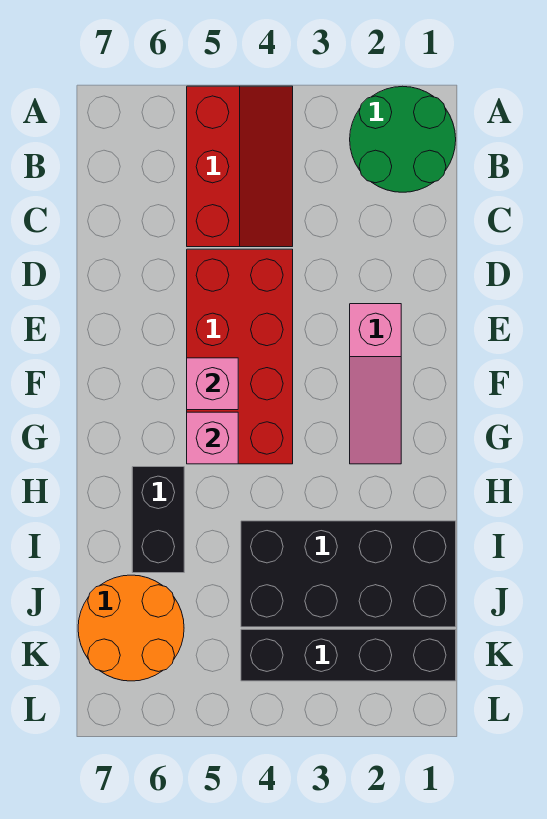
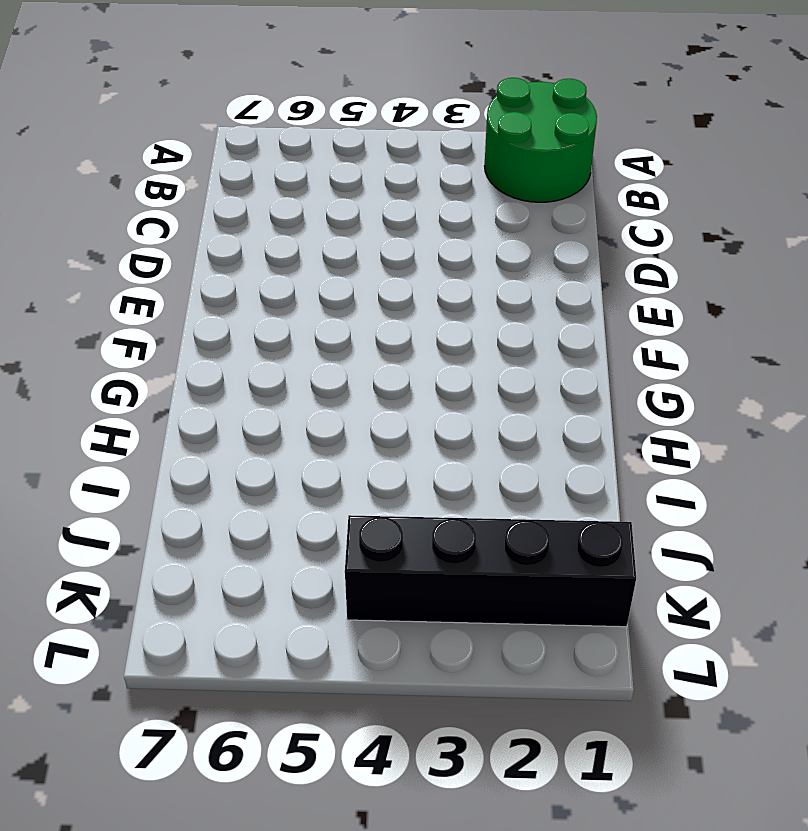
none -> red 2x3 slope [187,86,293,247]
none -> red 2x4 brick [187,249,293,464]

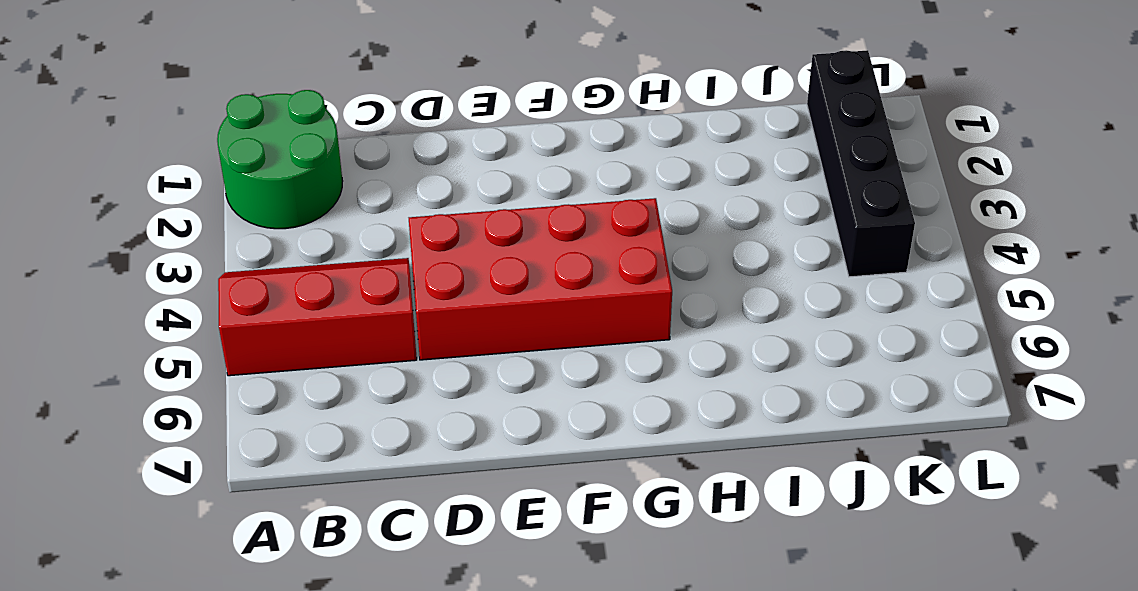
none -> pink 1x3 slope [350,304,401,464]
none -> black 1x2 brick [132,467,184,573]

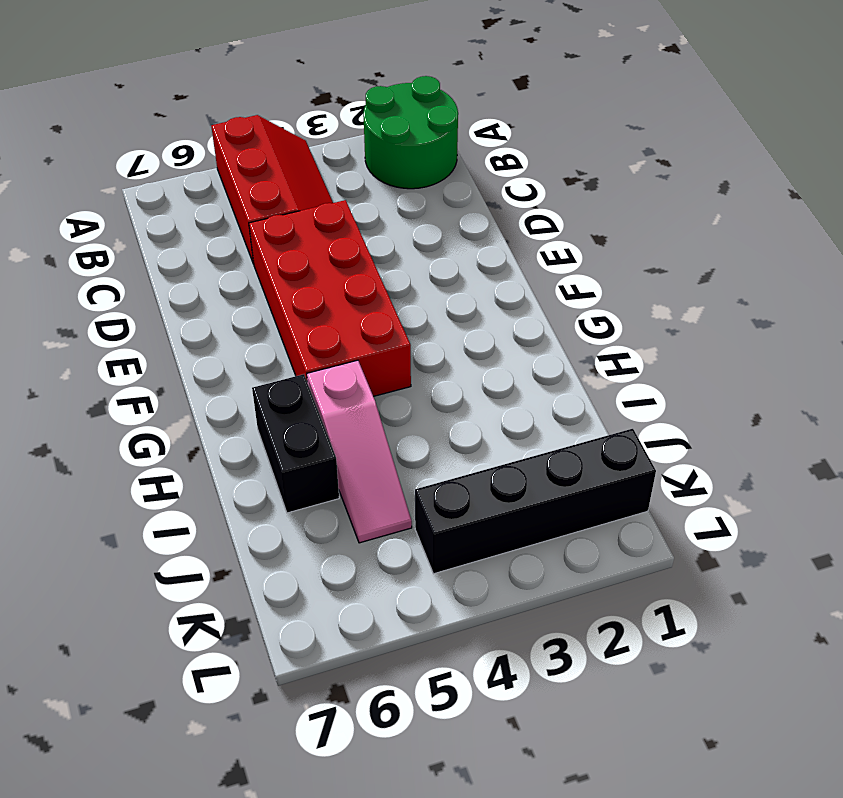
pink 1x3 slope [307,360,412,543] -> pink 1x3 slope moved to [350,304,401,464]
none -> black 2x4 brick [241,521,456,627]
none -> orange 2x2 round brick [78,575,184,681]

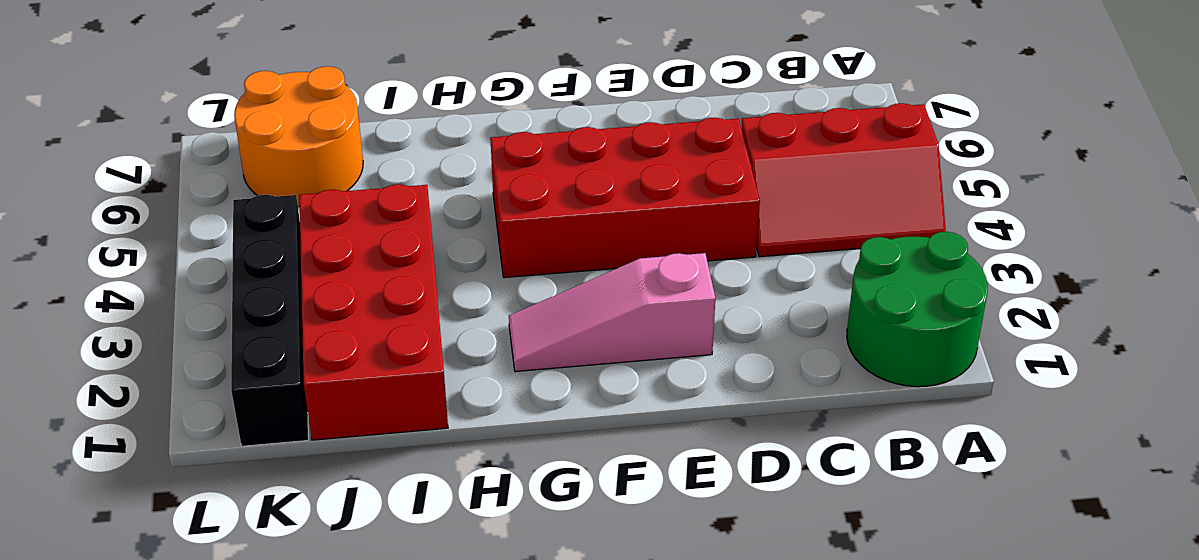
red 2x4 brick [299,184,448,440] -> black 2x4 brick [241,521,456,627]
none -> black 1x2 brick [132,467,184,573]
none -> pink 1x1 brick [187,358,238,410]

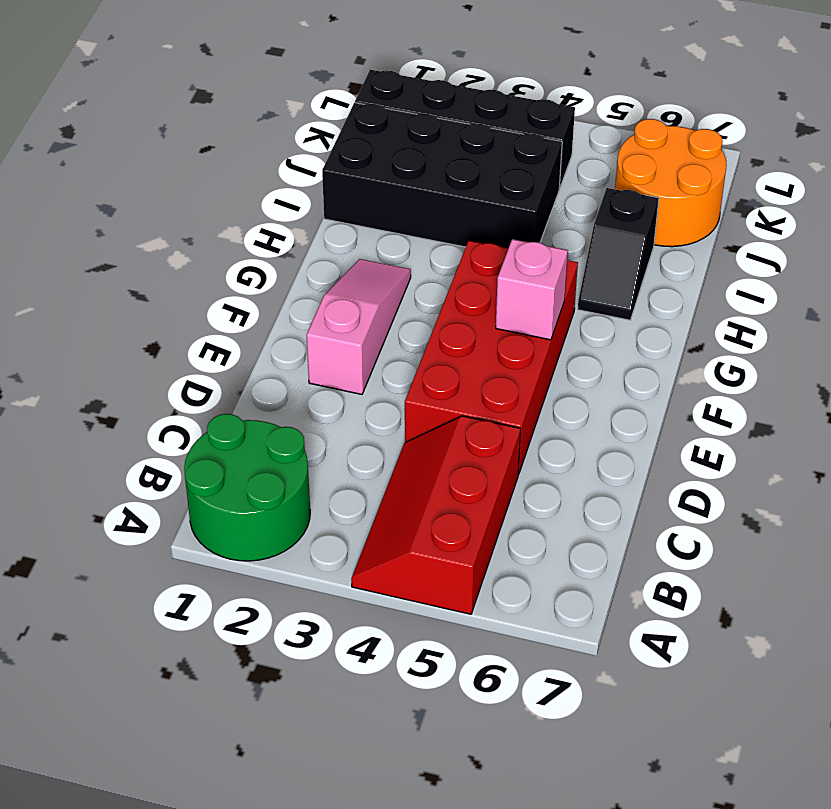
black 1x2 slope [578,188,659,320] -> black 1x2 brick [132,467,184,573]
none -> pink 1x1 brick [187,412,238,464]

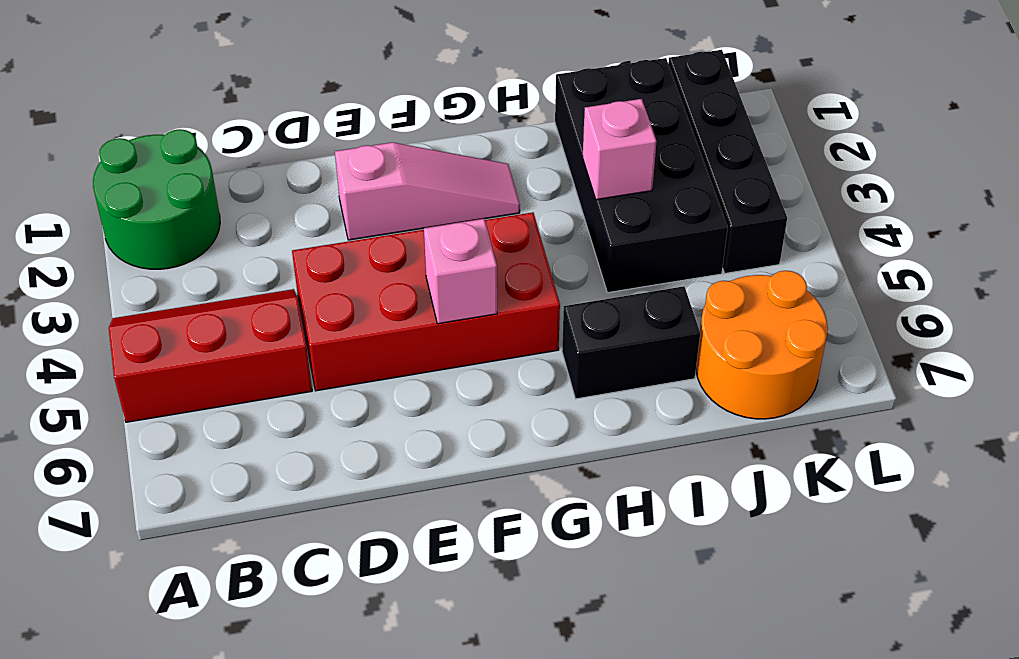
pink 1x1 brick [583,99,656,200] -> pink 1x1 brick moved to [187,412,238,464]

